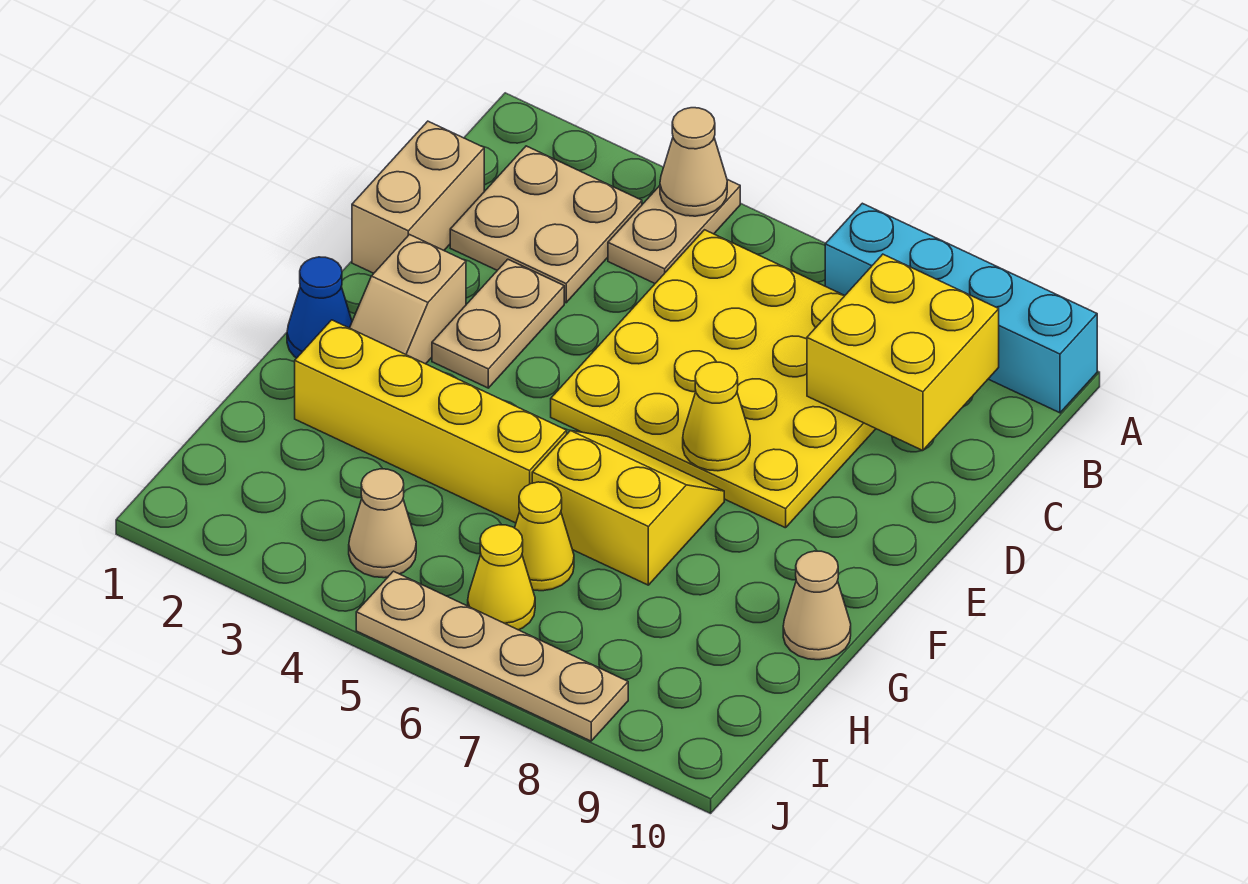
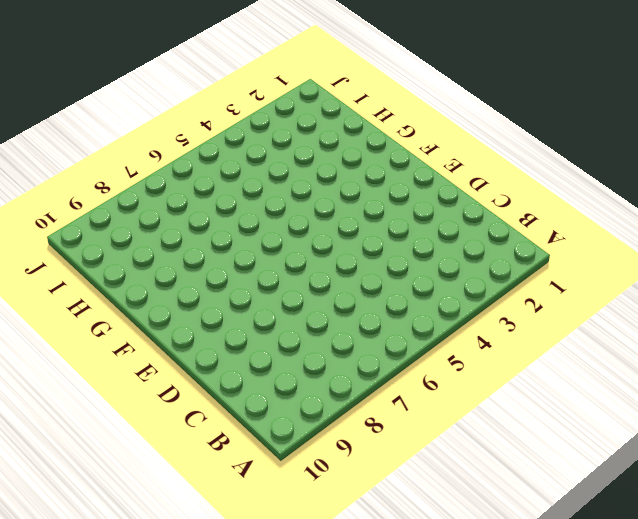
none -> tan 1x2 plate [608,180,740,283]
none -> cyan 1x4 brick [825,203,1097,413]
none -> tan 2x2 plate [450,146,642,303]

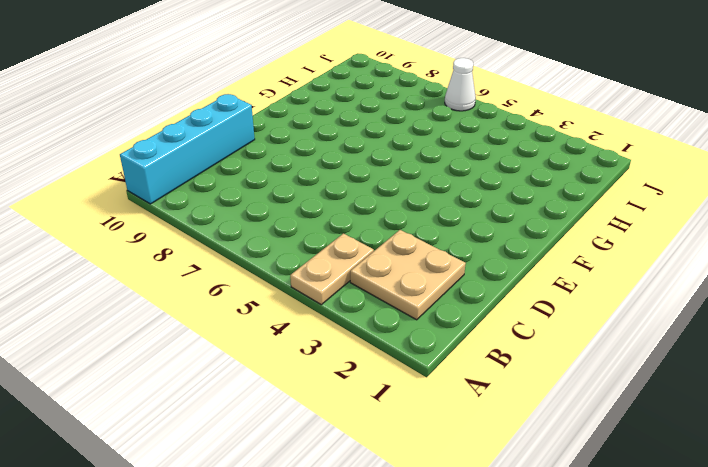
cyan 1x4 brick [120,94,255,204] -> cyan 1x4 brick turned to [825,203,1097,413]
white 1x1 cone [445,58,476,111] -> tan 1x4 plate [356,571,628,741]
none -> yellow 4x4 plate [551,230,876,528]
none -> tan 1x2 brick [352,121,484,273]
none -> tan 1x2 plate [432,259,564,388]

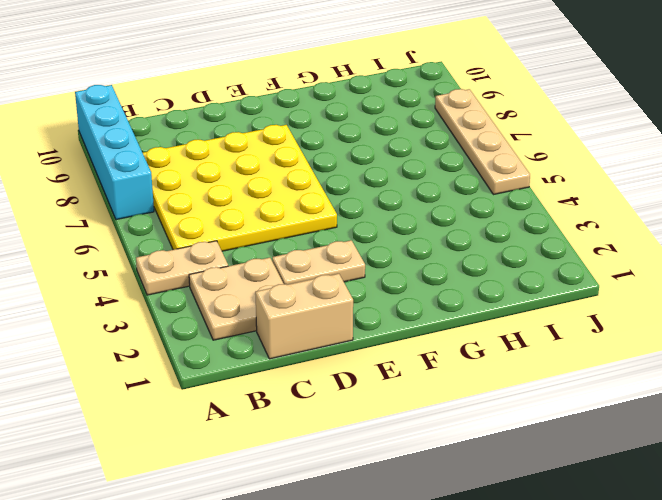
none -> tan 1x2 slope [350,235,466,364]
none -> blue 1x1 cone [287,257,352,358]
none -> yellow 2x2 slope [532,431,724,585]

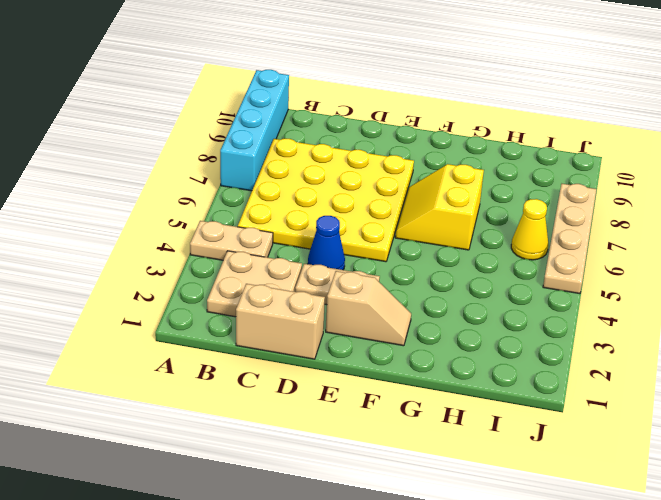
blue 1x1 cone [308,216,345,270] -> blue 1x1 cone moved to [287,257,352,358]
none -> yellow 1x4 brick [295,320,567,523]
none -> tan 1x1 cone [783,551,851,660]
none -> yellow 1x1 cone [515,482,574,591]

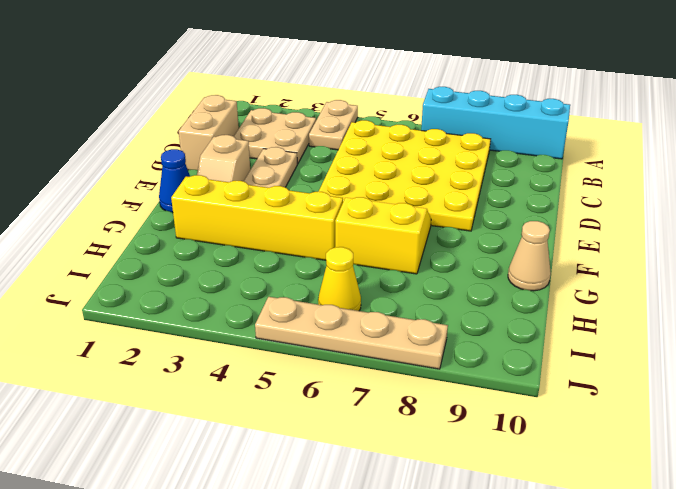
none -> yellow 1x1 cone [515,482,574,591]
none -> tan 1x1 cone [349,469,416,578]
none -> tan 1x1 cone [660,108,727,216]

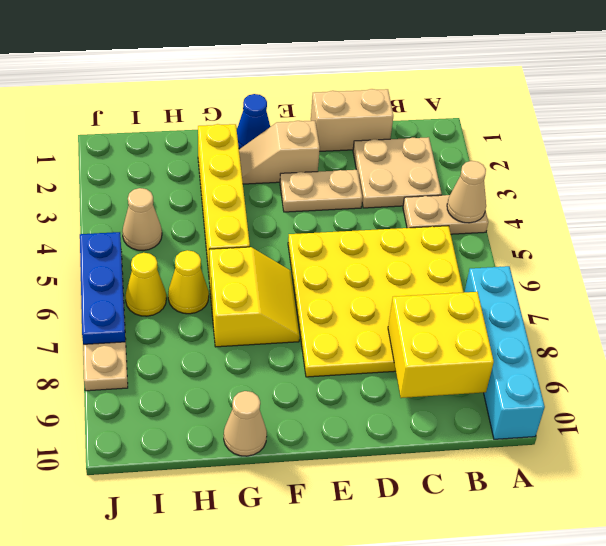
blue 1x3 plate [80,232,125,344] -> none
none -> yellow 1x1 cone [683,362,750,471]

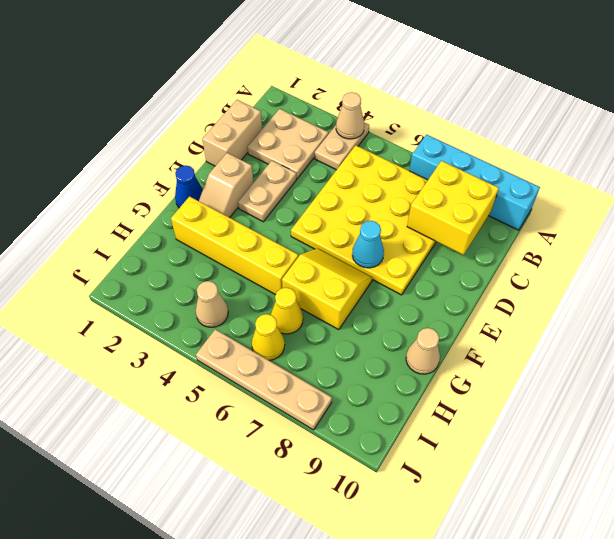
cyan 1x1 cone [352,221,384,268] -> yellow 1x1 cone [683,362,750,471]

